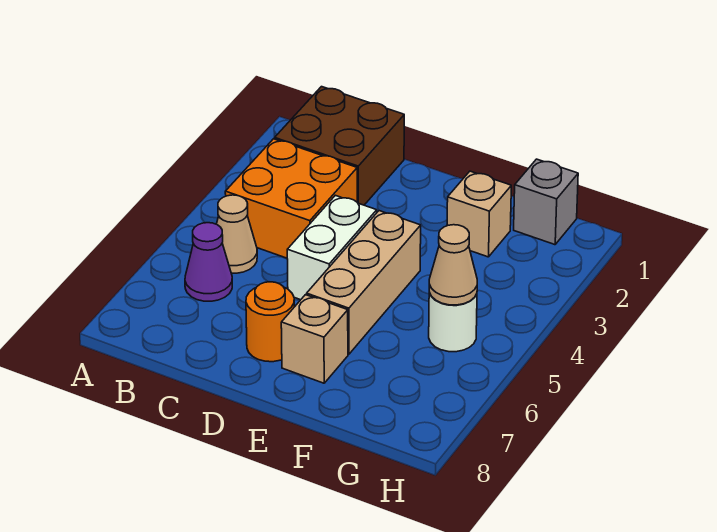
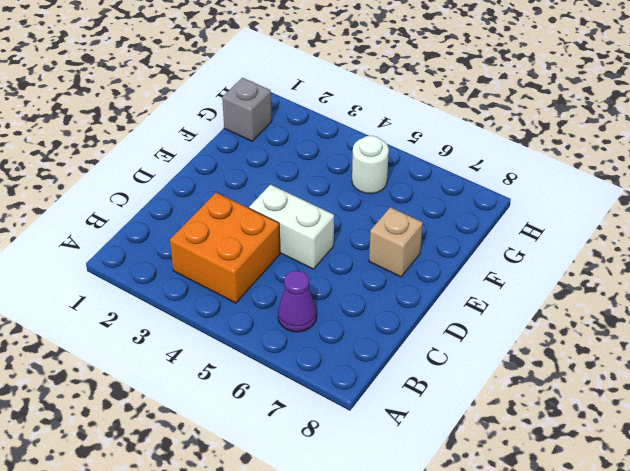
none -> brown 2x2 brick [275,87,404,205]
none -> tan 1x1 cone [217,195,257,273]
none -> orange 1x1 round brick [246,282,294,362]

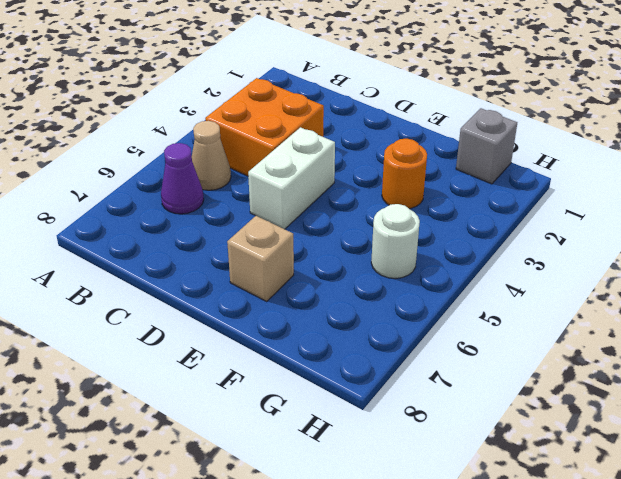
orange 1x1 round brick [382,139,427,209] -> orange 1x1 round brick moved to [246,282,294,362]
none -> brown 2x2 brick [275,87,404,205]
none -> tan 1x3 brick [307,211,421,354]
none -> tan 1x1 brick [447,171,511,257]

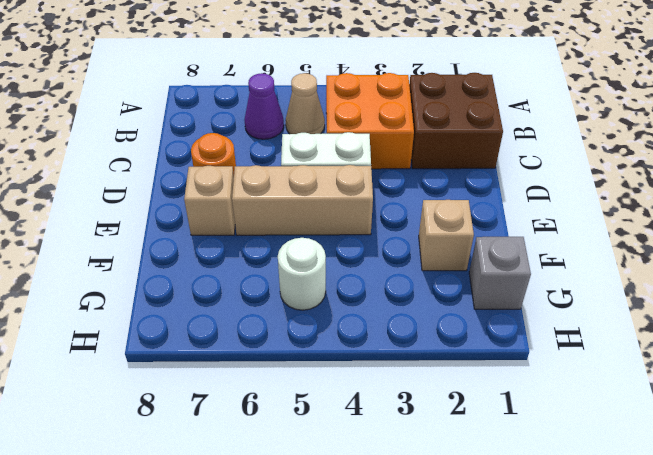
none -> tan 1x1 cone [429,225,477,305]

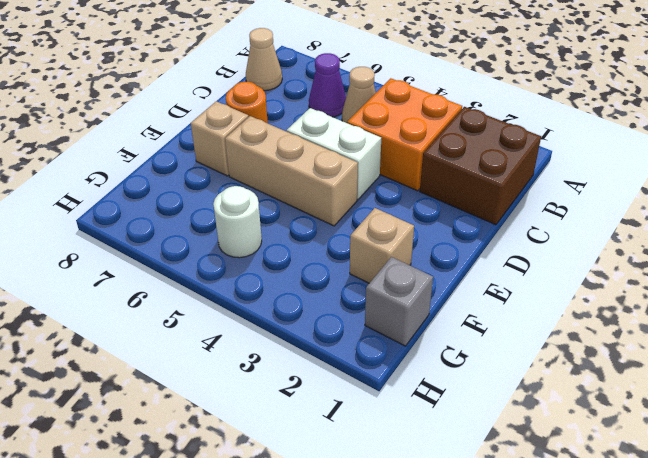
tan 1x1 cone [246,28,282,91] -> tan 1x1 cone moved to [429,225,477,305]

